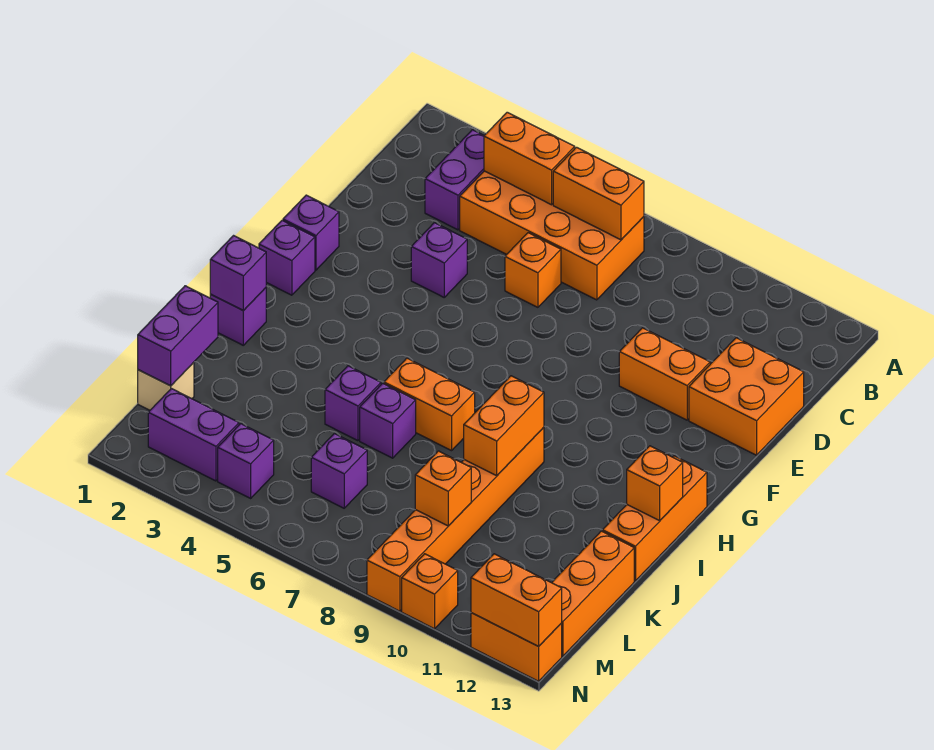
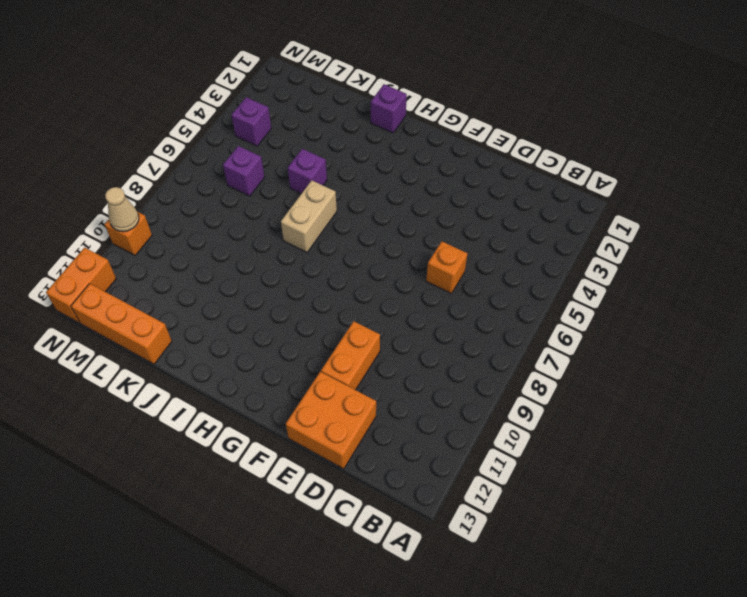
tan 1x2 brick [281,180,337,252] -> orange 1x2 brick [384,358,475,451]
tan 1x1 cone [105,187,139,232] -> none
none -> purple 1x2 brick [425,130,484,230]
none -> orange 2x4 brick [460,171,644,300]
none -> purple 1x1 brick [411,223,467,297]

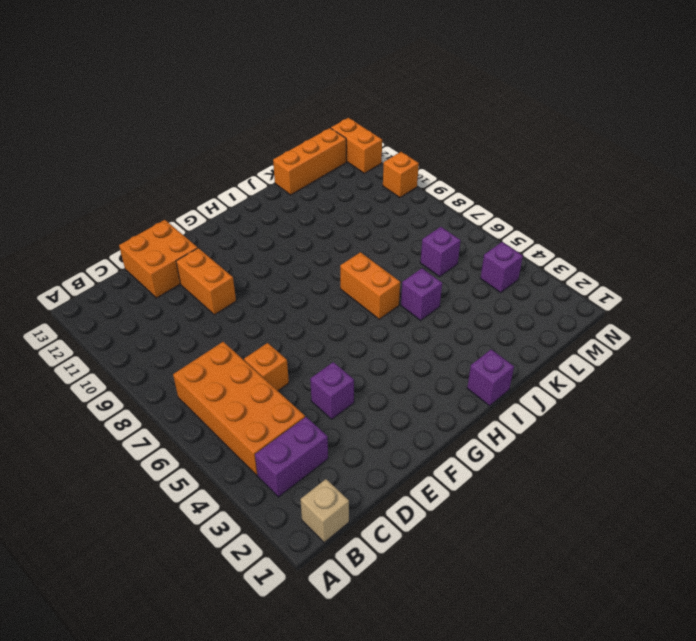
tan 1x1 brick [300,479,349,542] -> tan 1x1 brick moved to [138,362,194,410]
none -> purple 1x1 brick [283,195,339,270]
none -> purple 1x1 brick [259,220,315,295]
none -> orange 1x3 brick [602,456,707,581]

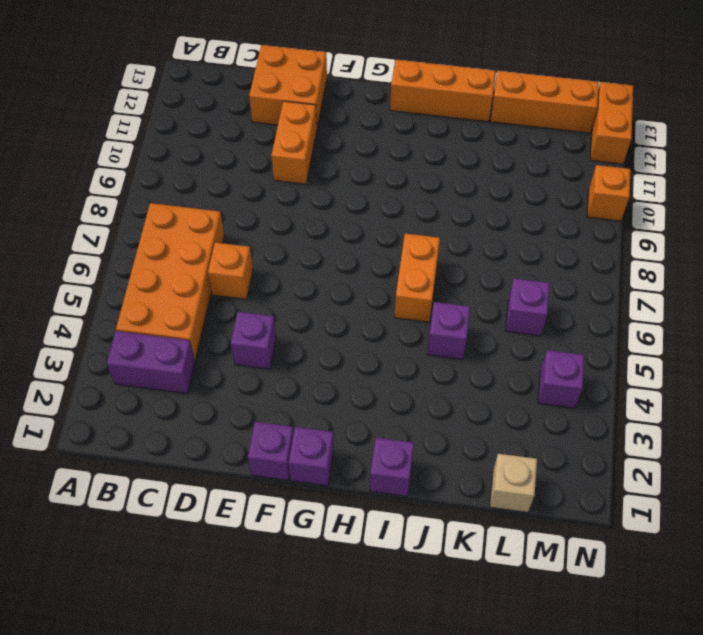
none -> orange 1x6 brick [367,427,544,611]
none -> purple 1x1 brick [360,383,416,458]
none -> purple 1x2 brick [148,389,239,481]

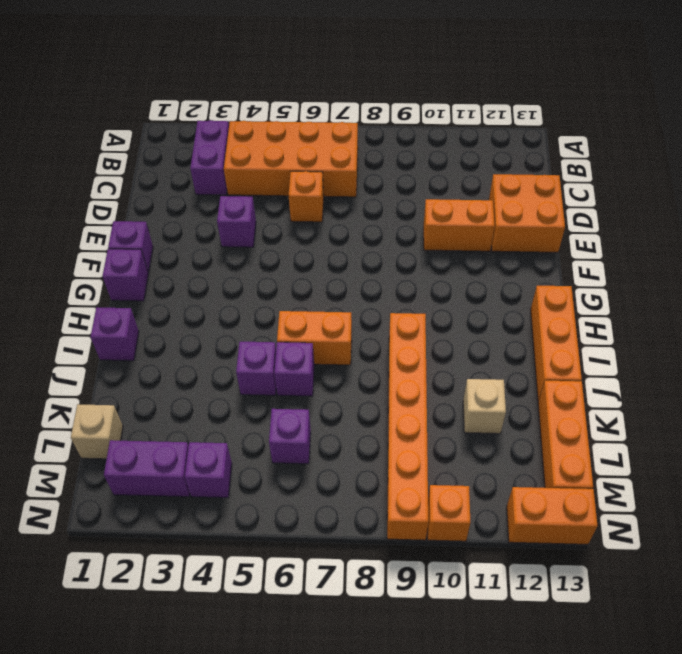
tan 1x1 brick [463,379,506,434] -> none
none -> orange 1x2 brick [484,112,575,205]
none -> orange 1x2 brick [553,147,644,240]
none -> purple 1x1 brick [210,236,266,310]

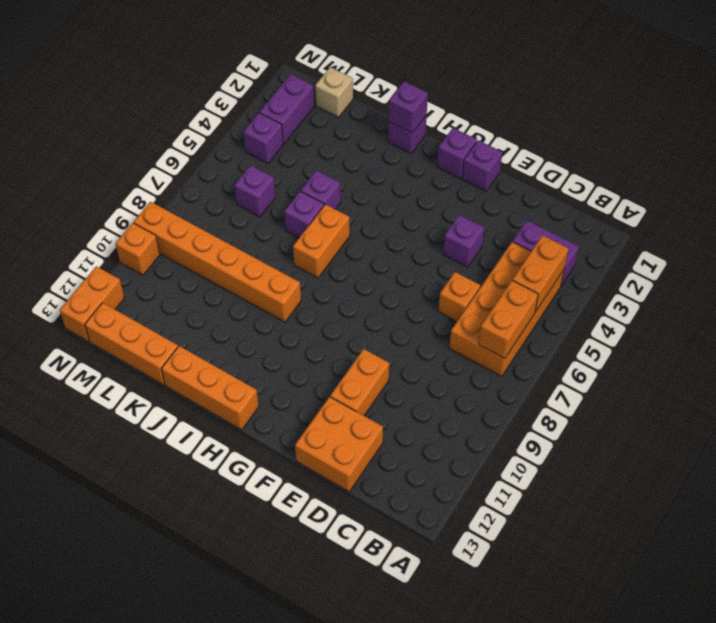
none -> orange 1x2 brick [464,376,544,476]
none -> orange 1x1 brick [627,446,683,521]
none -> purple 1x2 brick [138,286,218,386]

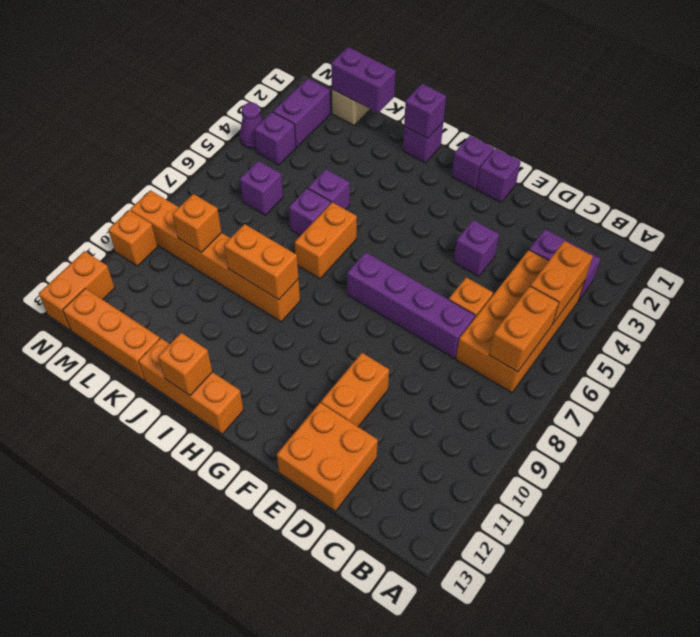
purple 1x4 brick [347,252,475,358] -> none
purple 1x1 cone [240,103,262,148] -> none
none -> orange 1x2 brick [471,554,562,646]

